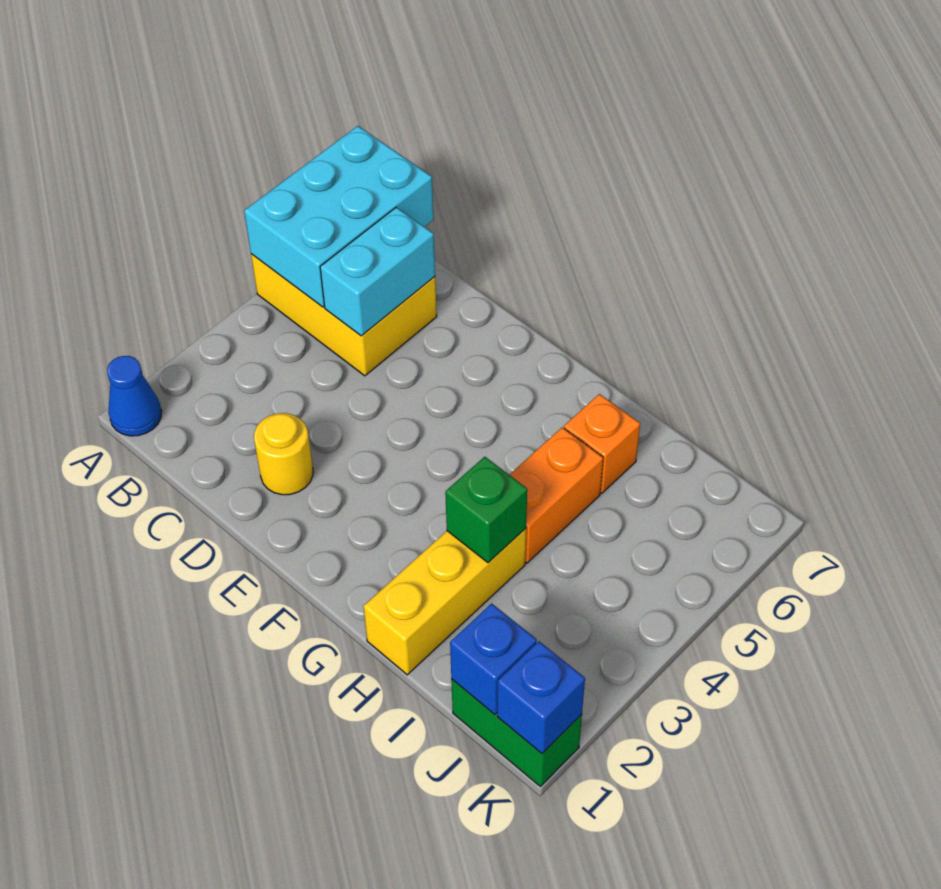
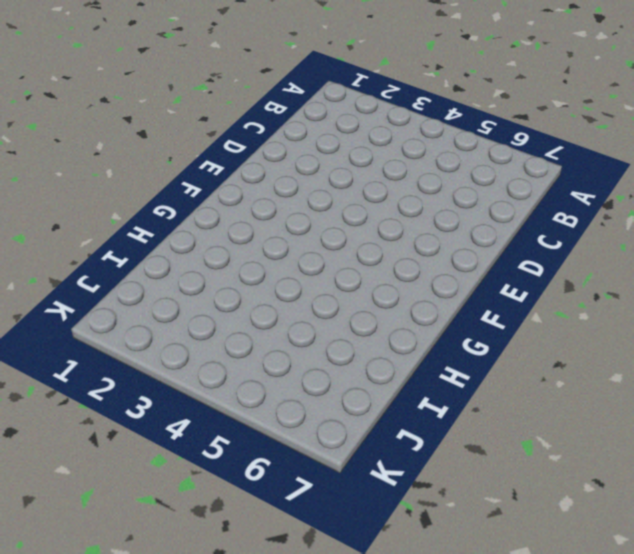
none -> blue 1x1 cone [107,356,162,436]
none -> yellow 2x3 brick [251,254,437,376]
none -> yellow 1x1 round brick [254,413,313,495]

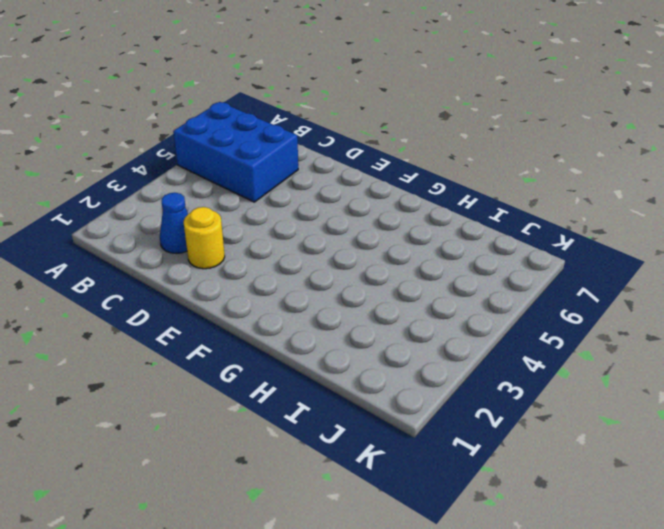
blue 2x3 brick [173,102,298,202] -> yellow 2x3 brick [251,254,437,376]
blue 1x1 cone [160,193,188,253] -> blue 1x1 cone moved to [107,356,162,436]
none -> yellow 1x3 brick [363,528,526,675]
none -> orange 1x2 brick [510,427,603,563]
none -> orange 1x1 brick [564,394,640,493]

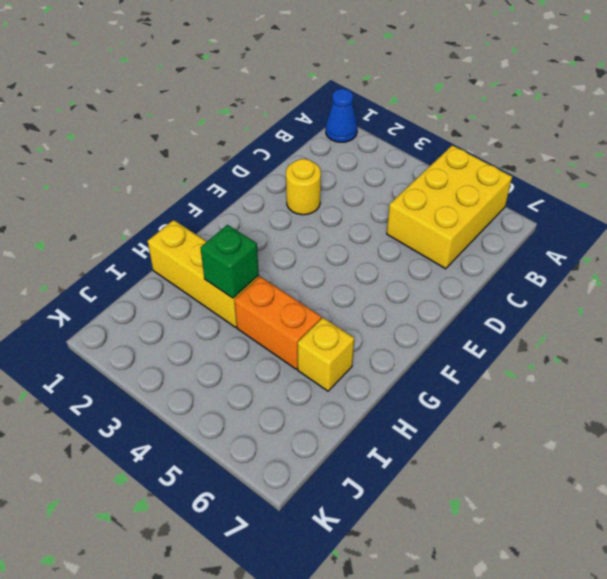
yellow 1x1 brick [298,318,354,391] -> orange 1x1 brick [564,394,640,493]
none -> green 1x2 brick [451,679,582,786]
none -> cyan 2x3 brick [244,126,434,307]
none -> cyan 1x2 brick [320,207,435,336]

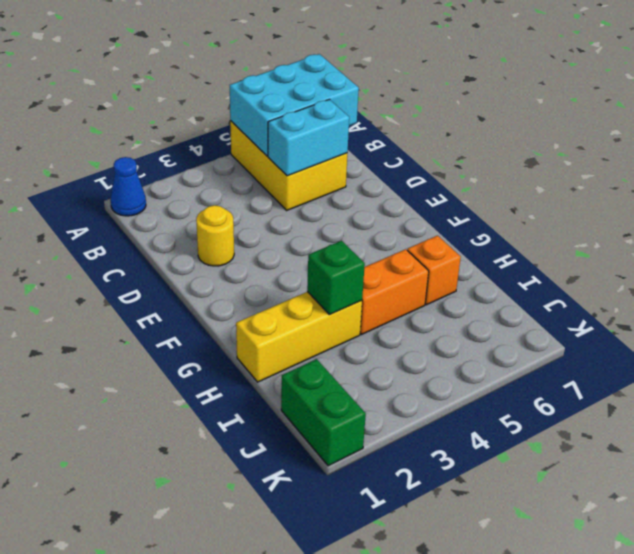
none -> blue 1x1 brick [450,603,537,714]
none -> blue 1x1 brick [497,641,585,753]

